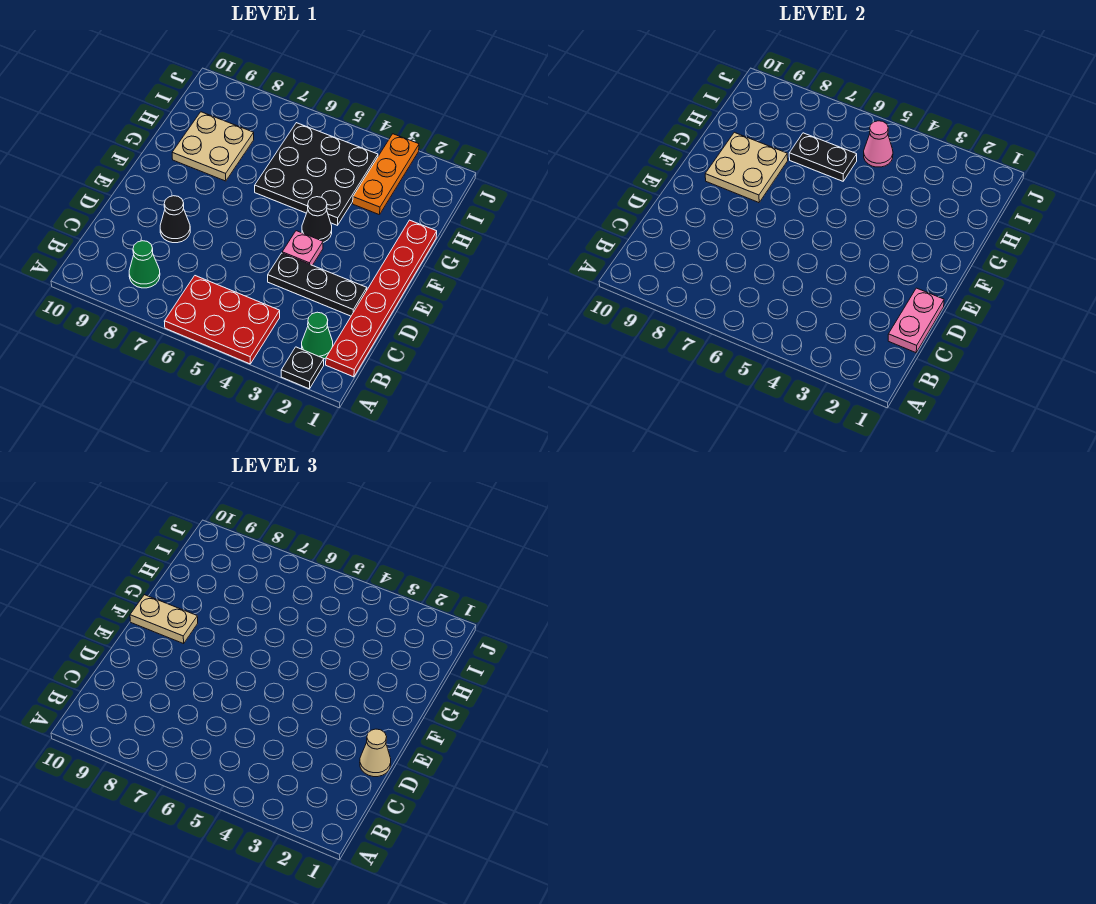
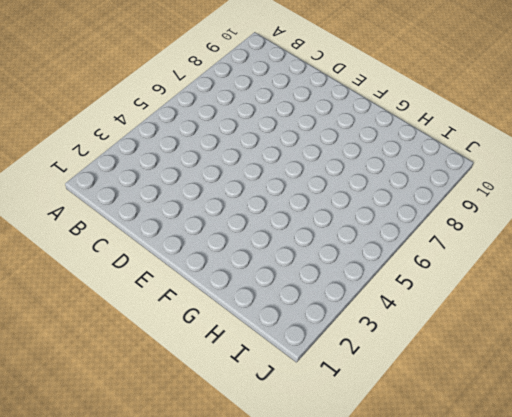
none -> black 1x1 plate [281,347,324,389]
none -> red 2x3 plate [164,276,280,364]
none -> red 1x6 plate [326,220,437,377]

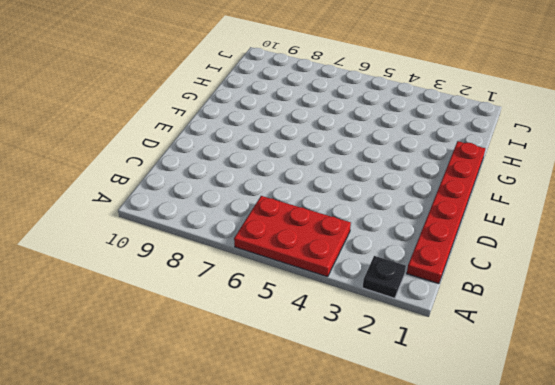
none -> green 1x1 cone [302,312,333,359]
none -> green 1x1 cone [129,241,160,288]
none -> black 1x3 plate [268,253,367,316]

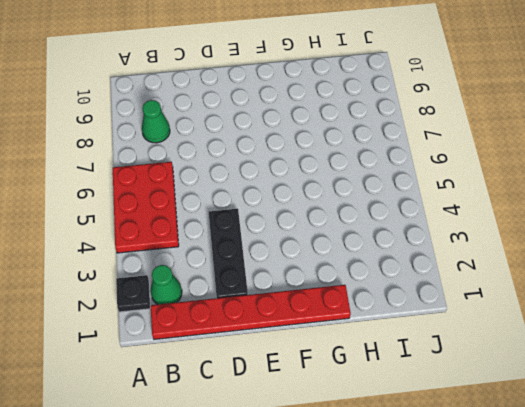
none -> black 1x1 cone [160,196,190,243]
none -> pink 1x1 plate [282,231,323,265]
none -> black 1x1 cone [302,197,332,242]

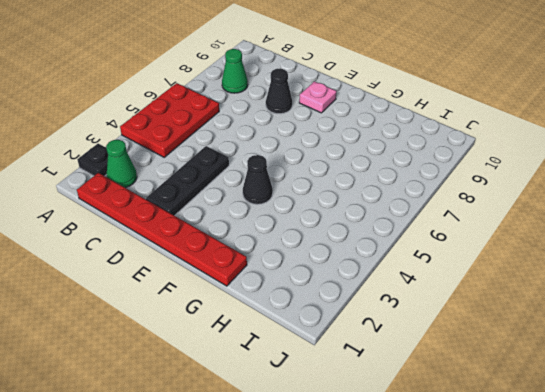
pink 1x1 plate [299,81,336,113] -> pink 1x1 plate moved to [282,231,323,265]
none -> black 3x3 plate [255,123,378,225]
none -> tan 2x2 plate [172,112,254,181]
none -> orange 1x3 plate [353,134,419,215]

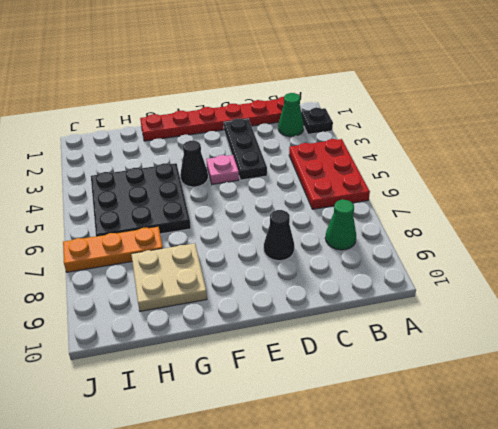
orange 1x3 plate [63,226,163,272] -> orange 1x3 plate moved to [353,134,419,215]
none -> pink 1x2 plate [888,288,944,353]
none -> tan 2x2 plate [705,132,788,203]
none -> black 1x2 plate [789,133,857,181]

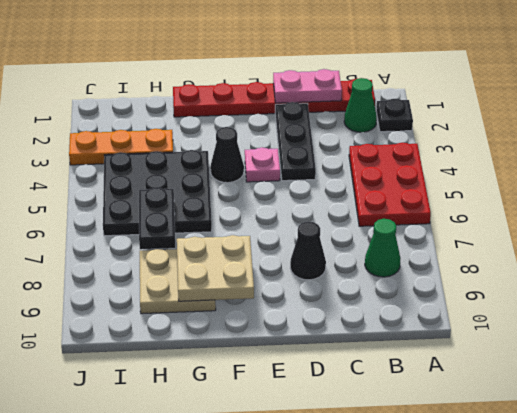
none -> pink 1x1 cone [864,121,893,167]
none -> tan 1x1 cone [360,729,391,777]
none -> tan 1x2 plate [130,595,198,644]

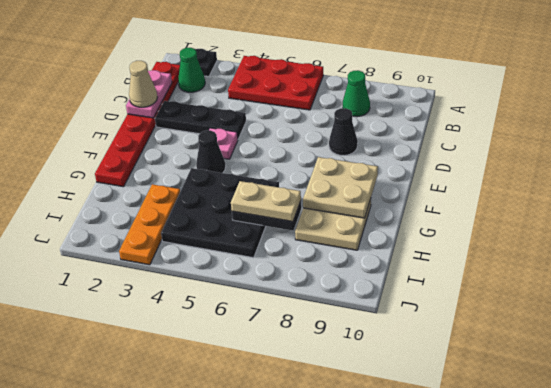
tan 1x2 plate [231,181,301,222] -> tan 1x2 plate moved to [130,595,198,644]
none -> pink 1x1 cone [864,121,893,167]

